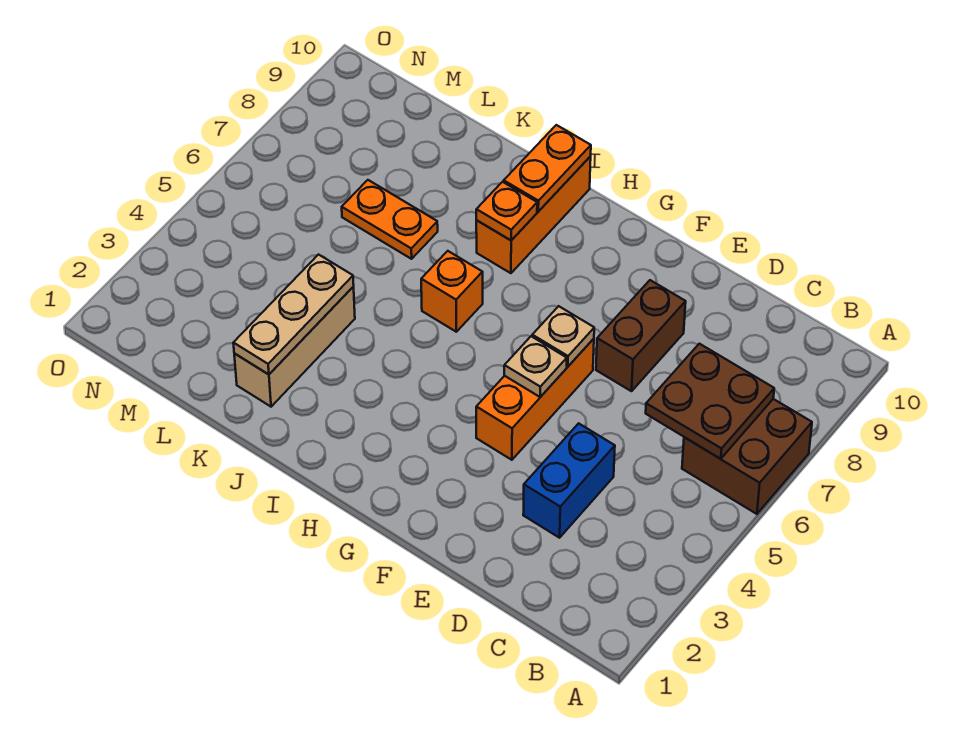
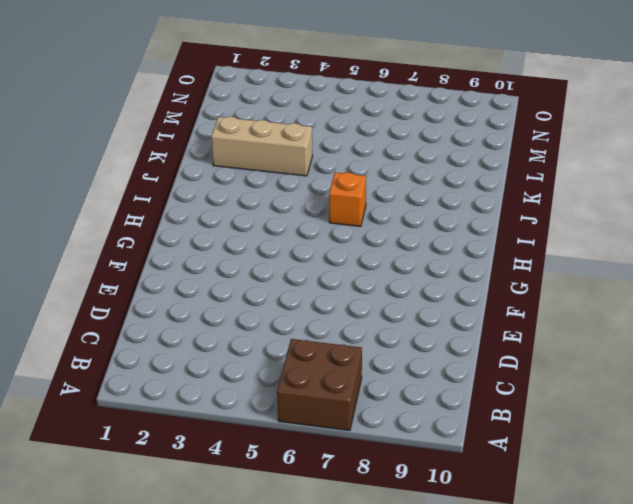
none -> blue 1x2 brick [523,423,615,538]
none -> brown 1x2 brick [596,280,686,391]
none -> orange 1x3 brick [476,339,594,460]

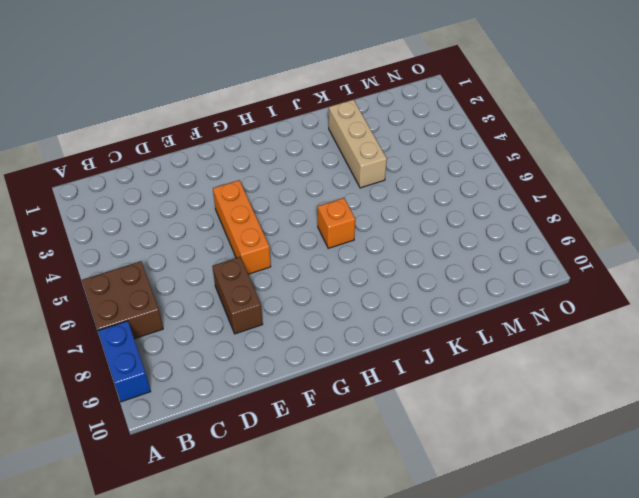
blue 1x2 brick [98,321,151,402] -> blue 1x2 brick moved to [523,423,615,538]
none -> orange 1x3 brick [476,156,591,273]
none -> orange 1x2 plate [342,180,438,259]
none -> brown 2x2 plate [646,344,774,459]

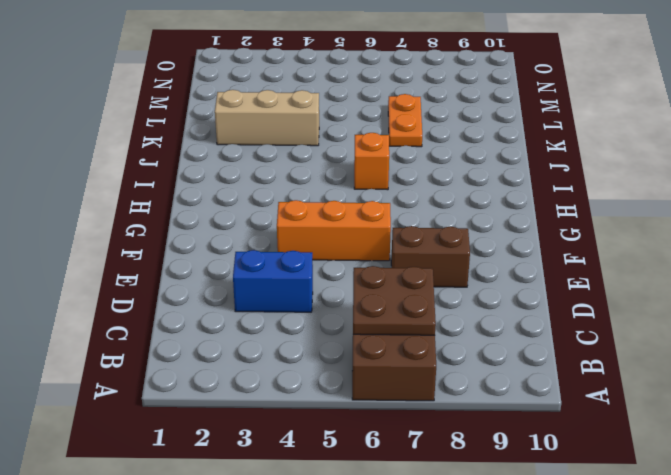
none -> orange 1x3 brick [476,156,591,273]
none -> tan 1x1 plate [504,336,567,397]
none -> tan 1x1 plate [532,306,594,367]

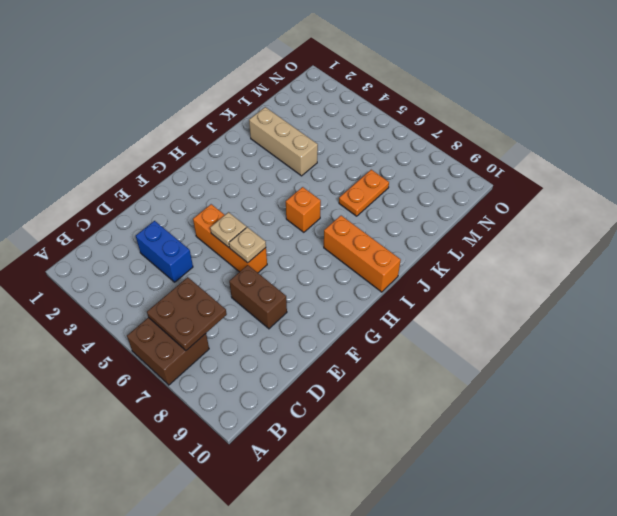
none -> orange 1x1 plate [476,182,537,240]
none -> orange 1x2 plate [504,125,591,211]
none -> tan 1x3 plate [233,255,354,374]

